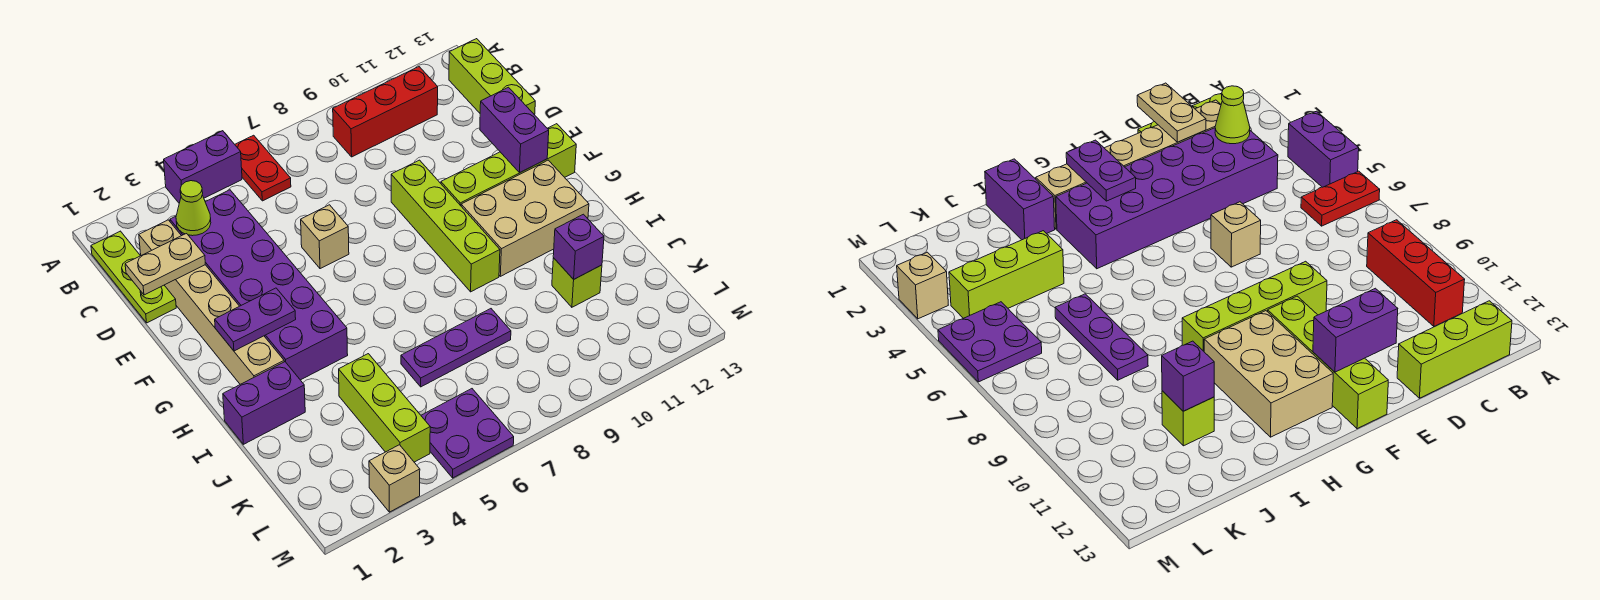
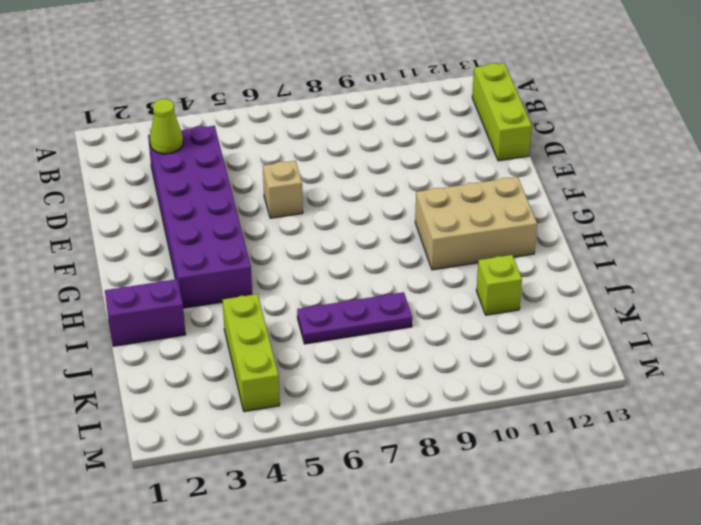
none -> purple 1x2 brick [164,131,242,203]
none -> red 1x2 plate [235,135,291,201]
none -> lime 1x3 plate [91,231,176,323]

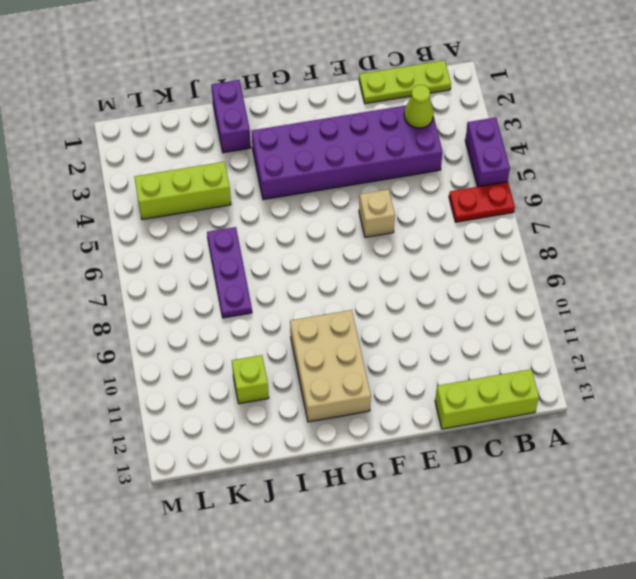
none -> red 1x3 brick [333,67,438,157]
none -> tan 1x6 brick [139,220,284,384]
none -> lime 1x4 brick [391,160,500,292]

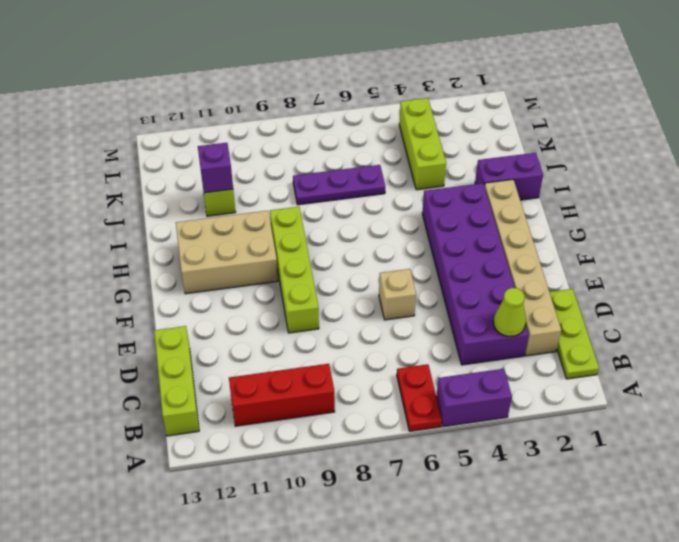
none -> lime 1x4 brick [441,124,576,206]
none -> purple 2x2 plate [421,389,514,478]
none -> tan 1x1 brick [369,445,420,512]

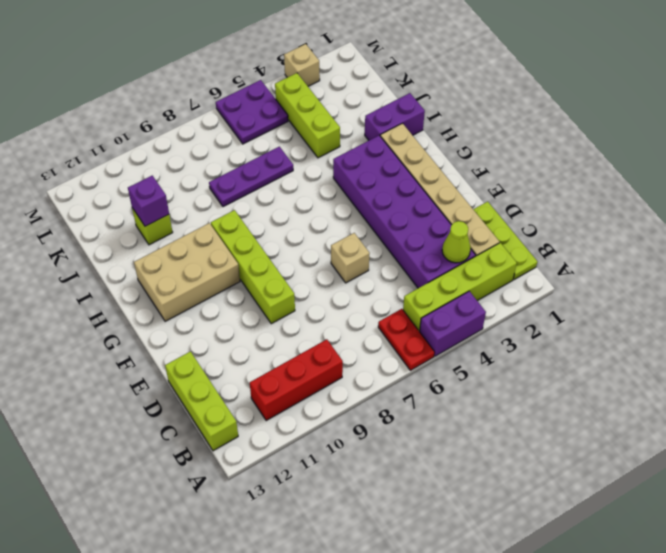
lime 1x4 brick [403,243,517,332] -> lime 1x4 brick moved to [441,124,576,206]
none -> tan 1x2 plate [125,234,205,295]
none -> purple 1x2 brick [480,87,549,173]
none -> purple 1x2 plate [215,288,296,351]

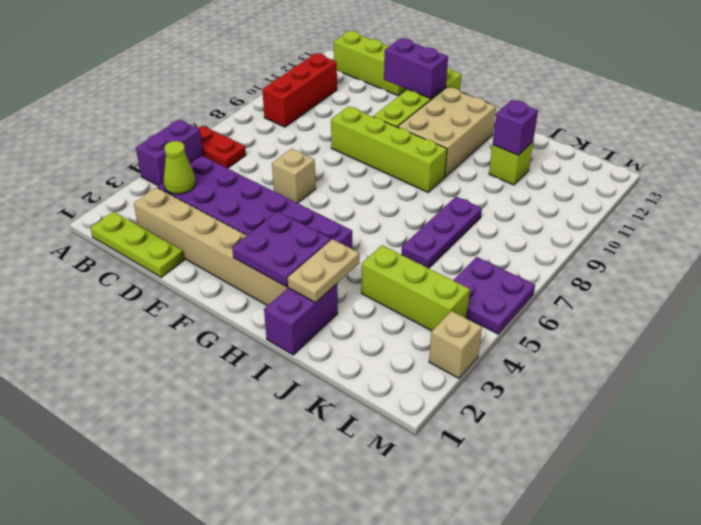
purple 2x2 plate [232,212,331,287] -> purple 1x2 plate [215,288,296,351]
tan 1x2 plate [288,239,359,303] -> tan 1x2 plate moved to [125,234,205,295]

